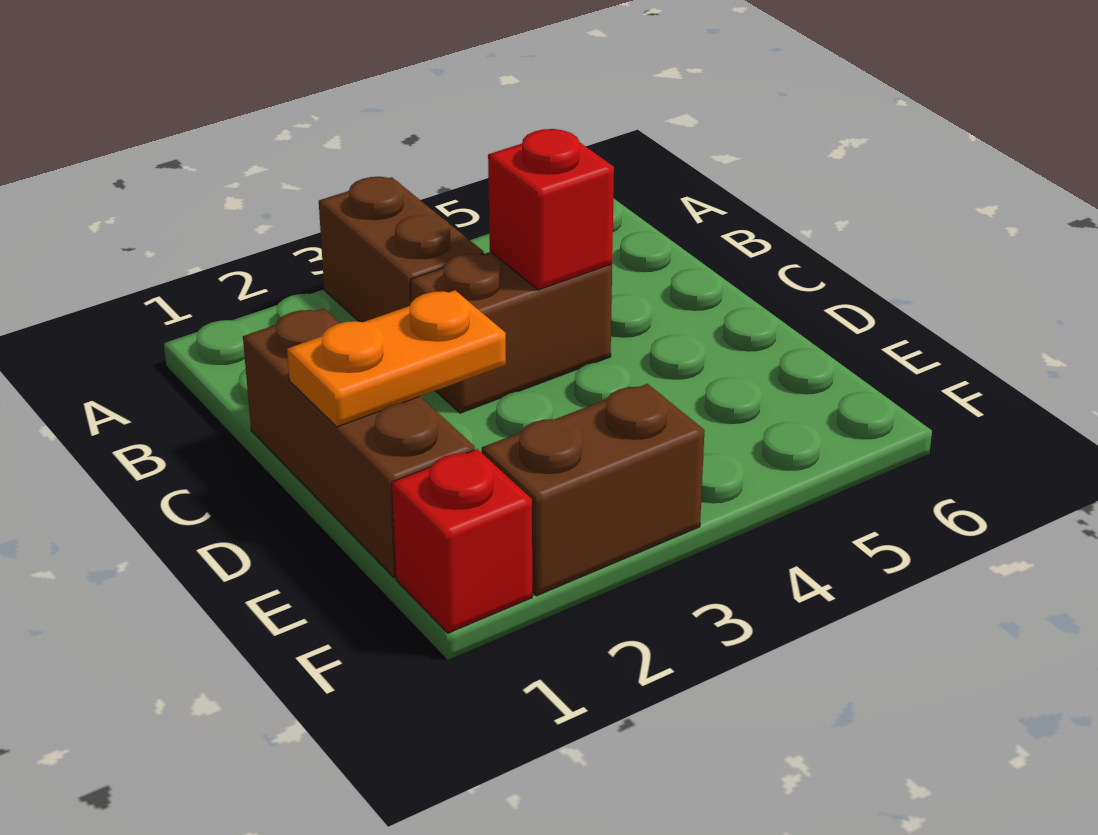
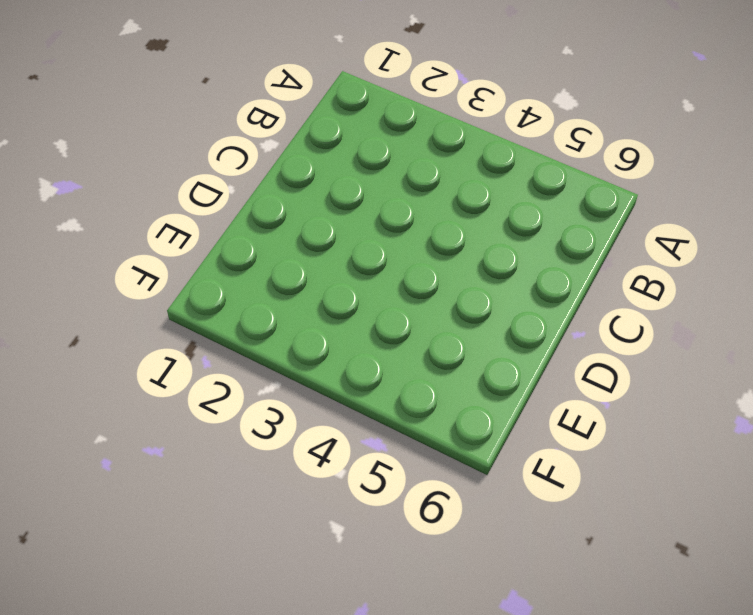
none -> brown 1x2 brick [319,177,484,322]
none -> brown 1x3 brick [243,309,475,577]

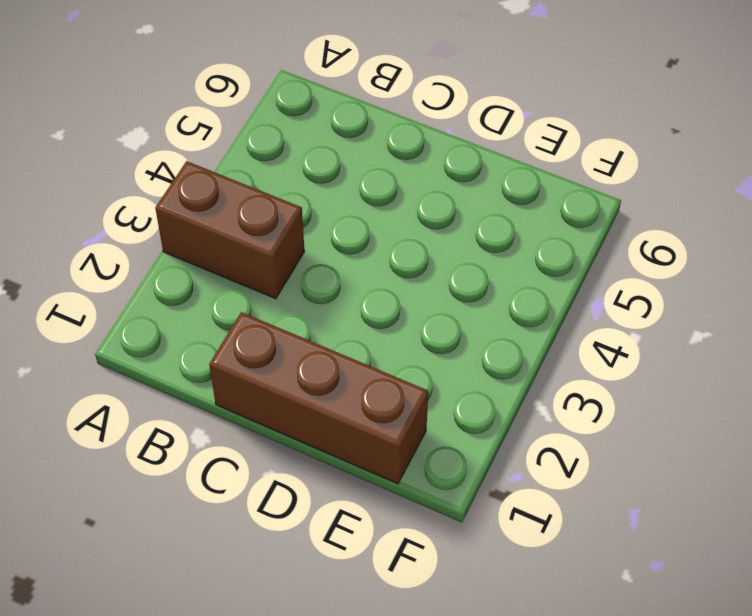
none -> brown 1x2 brick [410,252,612,413]
none -> red 1x1 brick [392,449,532,633]

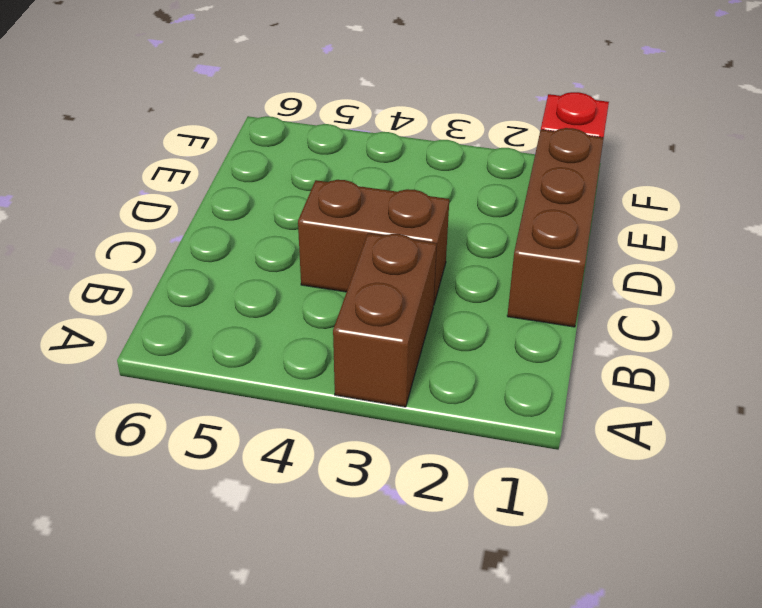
none -> brown 1x2 brick [482,384,705,596]
none -> red 1x1 brick [488,129,614,290]

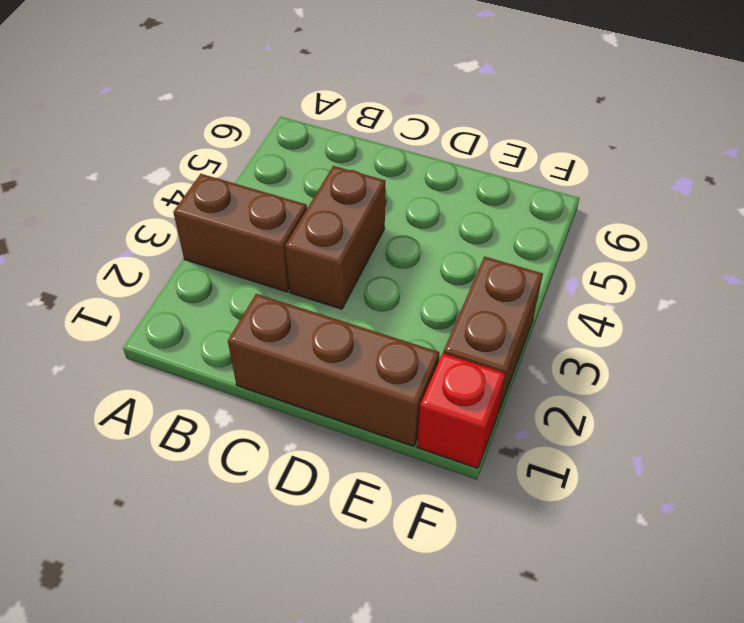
none -> red 1x1 brick [488,129,614,290]
none -> orange 1x2 plate [287,290,506,427]

